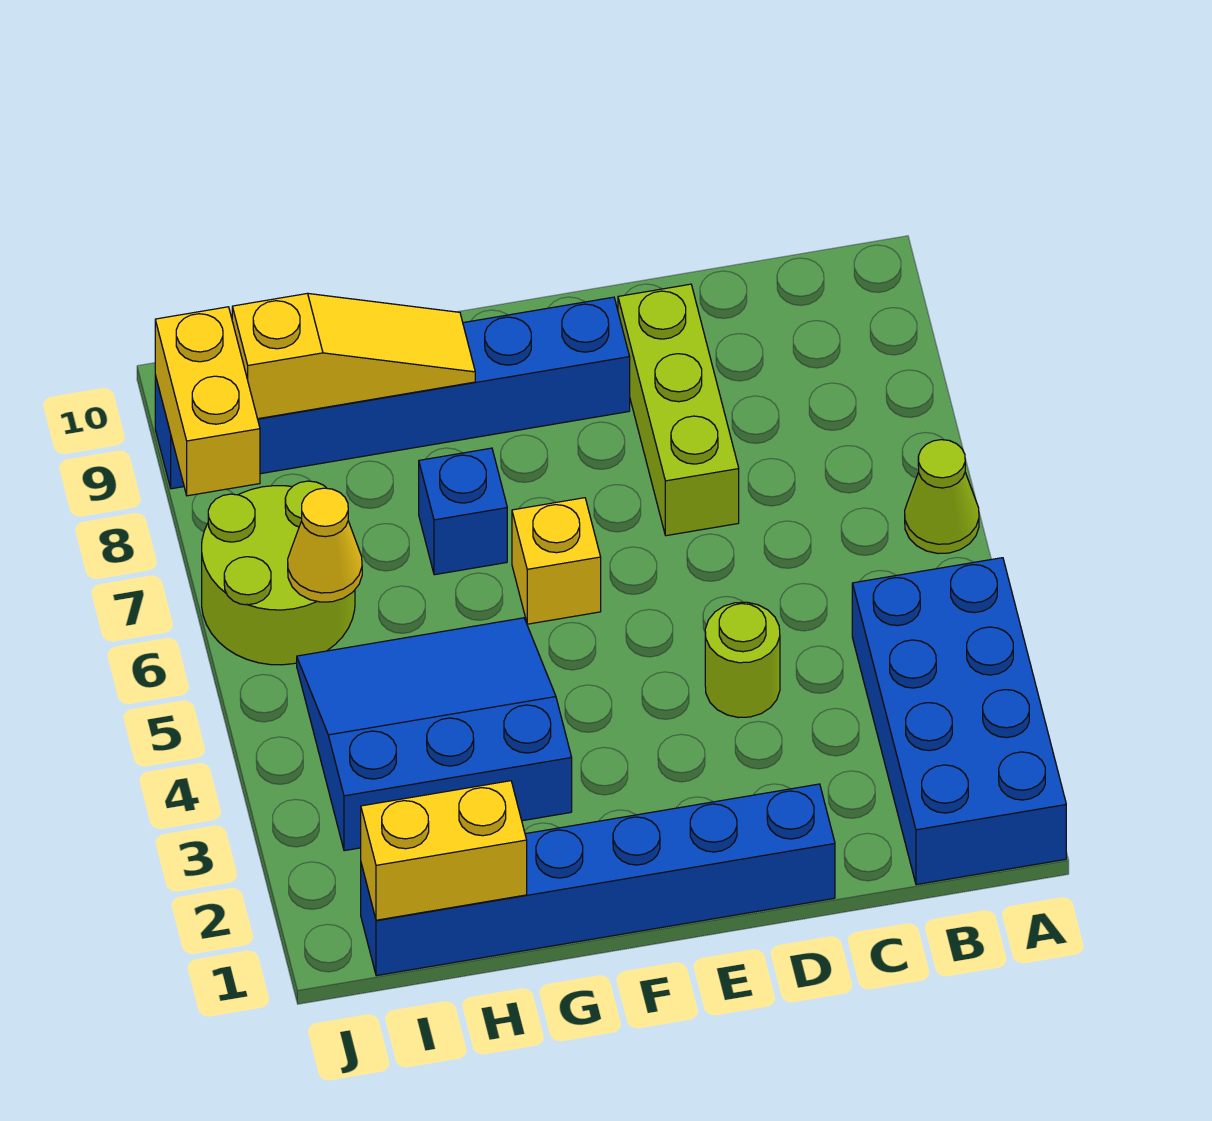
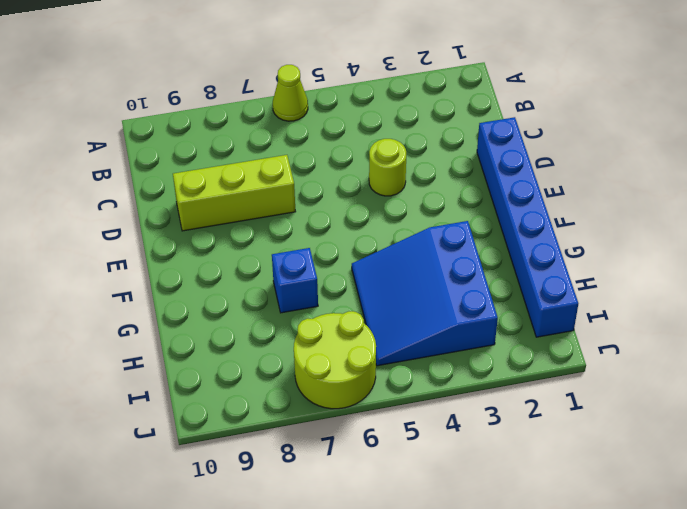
none -> blue 2x4 brick [852,558,1066,885]
none -> blue 1x6 brick [155,297,630,489]
none -> yellow 1x1 brick [512,498,601,624]

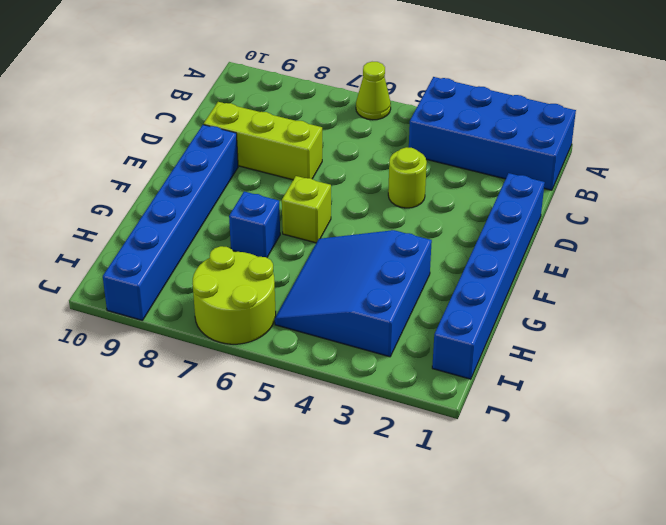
lime 1x1 brick [282,176,331,243] -> yellow 1x1 brick [512,498,601,624]
none -> yellow 1x3 slope [232,293,475,419]
none -> yellow 1x2 brick [361,781,527,920]
none -> yellow 1x1 cone [288,488,362,602]

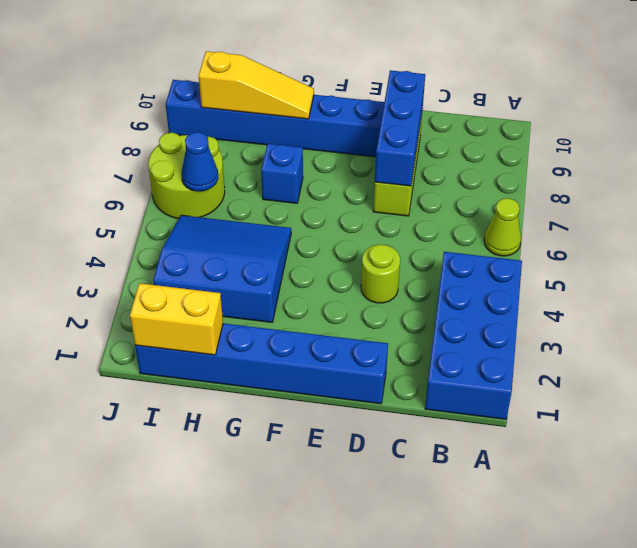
blue 1x3 brick [375,70,425,186] -> none
blue 1x1 cone [182,132,218,191] -> yellow 1x1 cone [288,488,362,602]
none -> yellow 1x1 brick [512,498,601,624]
none -> yellow 1x2 brick [155,307,260,496]

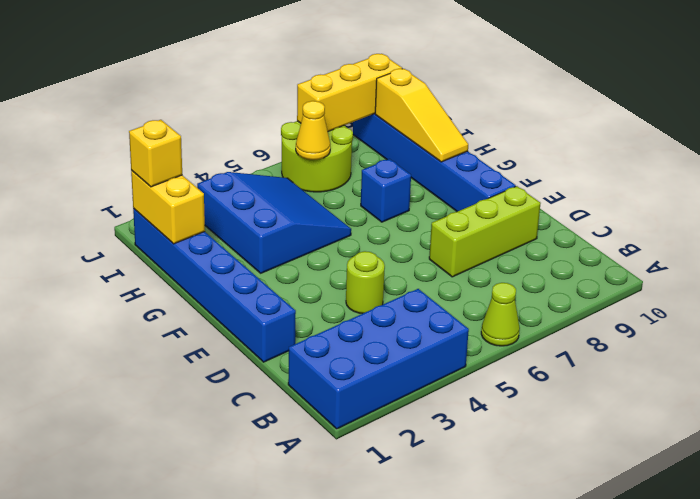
yellow 1x1 brick [129,120,182,187] -> yellow 1x1 brick moved to [512,498,601,624]
yellow 1x3 brick [297,54,402,131] -> yellow 1x2 brick [155,307,260,496]

